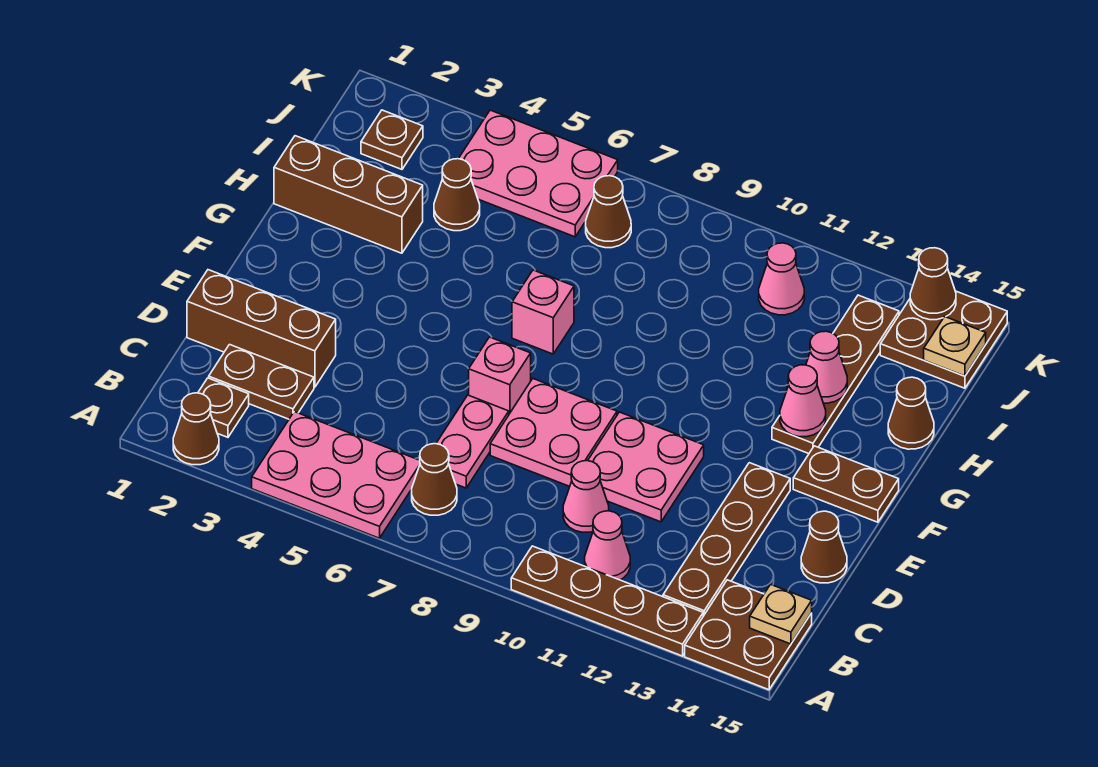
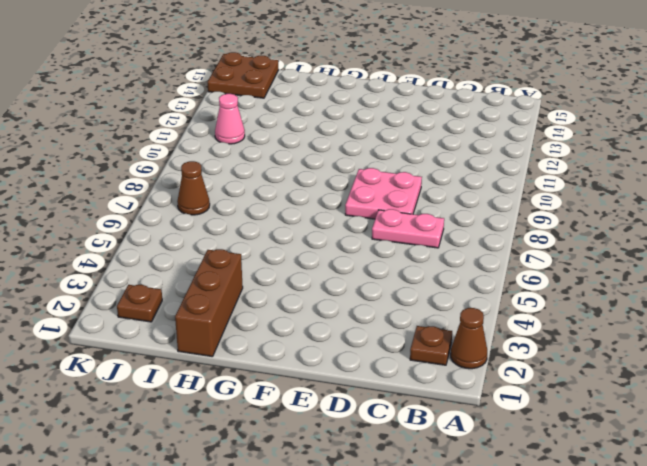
none -> pink 2x3 plate [252,412,420,538]
none -> brown 1x4 plate [511,546,703,656]
none -> brown 2x2 plate [685,580,812,690]
none -> brown 1x1 cone [412,444,457,515]

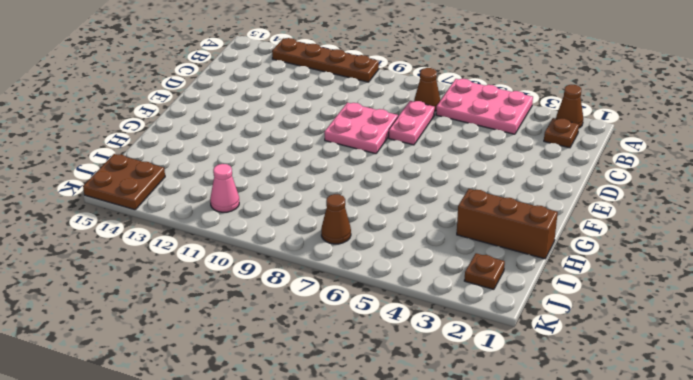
none -> brown 2x2 plate [685,580,812,690]
none -> pink 1x1 cone [585,511,630,580]
none -> brown 1x4 plate [663,463,790,616]
none -> brown 1x2 plate [209,345,314,419]

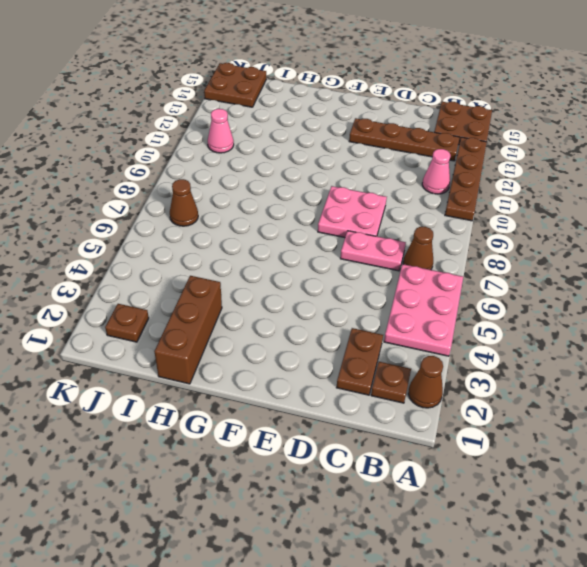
none -> pink 1x1 cone [563,461,609,532]
none -> brown 1x3 brick [187,270,336,387]
none -> pink 2x2 plate [588,412,704,522]
none -> brown 1x1 cone [801,511,847,583]

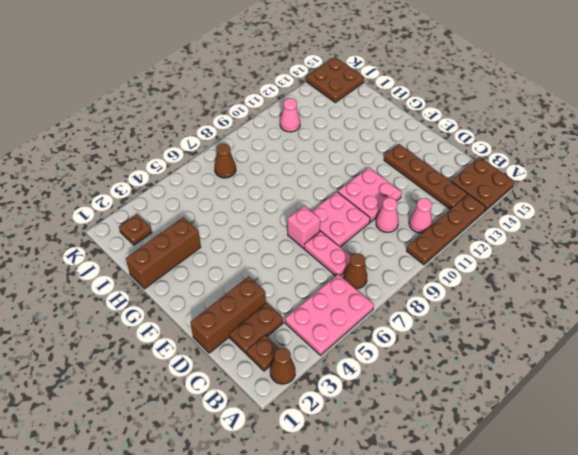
none -> brown 1x1 cone [801,511,847,583]
none -> brown 1x2 plate [793,446,899,522]
none -> pink 1x1 brick [512,270,574,354]
none -> brown 1x4 plate [772,295,899,454]

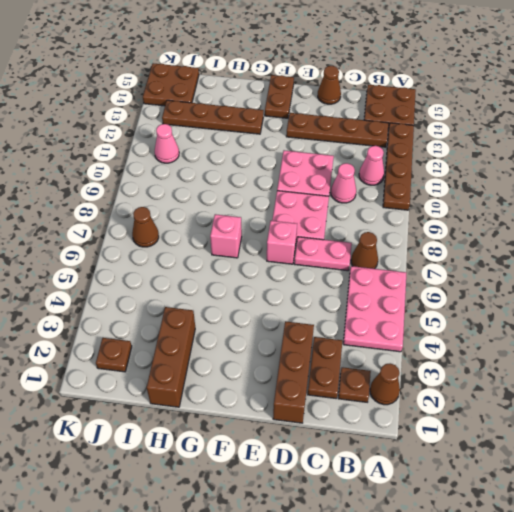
none -> brown 1x1 cone [888,377,934,449]
none -> brown 1x1 cone [434,159,480,231]
none -> pink 2x3 plate [459,110,618,237]
none -> tan 1x1 plate [750,584,812,644]

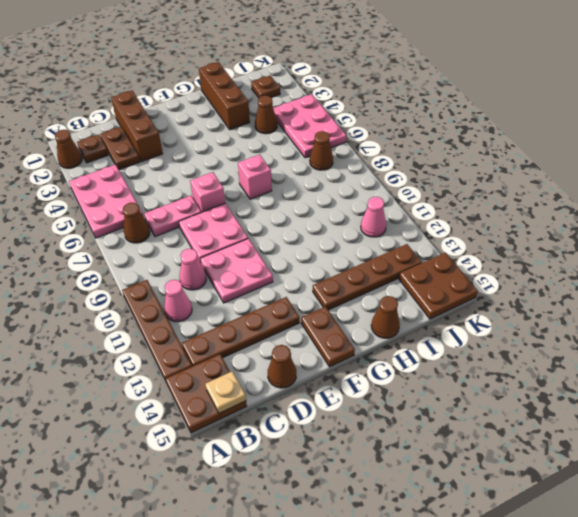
none -> pink 1x1 cone [780,365,826,437]
none -> pink 1x1 cone [806,331,847,403]
none -> tan 1x1 plate [924,317,986,376]
none -> brown 1x1 cone [910,248,956,320]

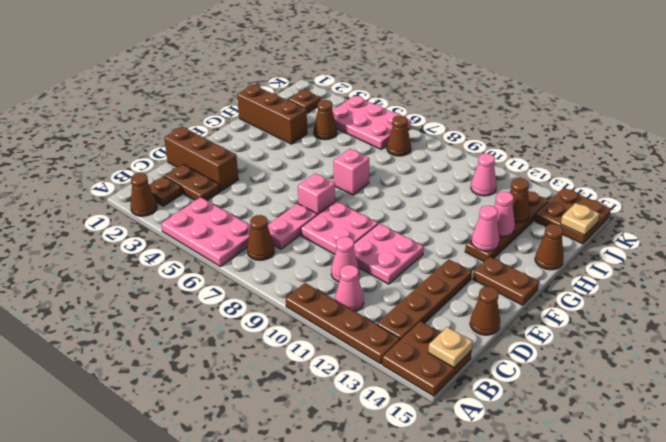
brown 1x1 cone [510,178,530,223] -> brown 1x1 cone moved to [910,248,956,320]

